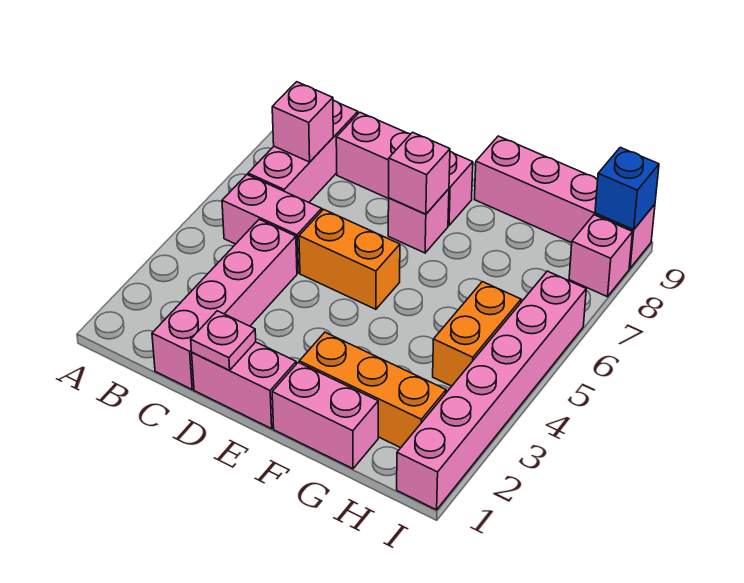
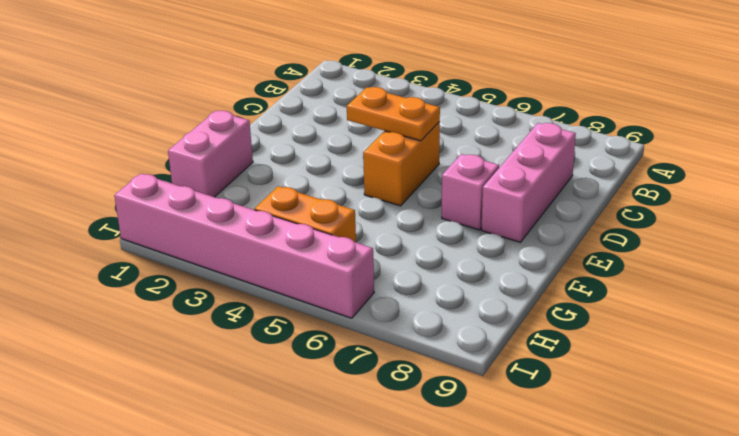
orange 1x2 plate [347,87,440,141] -> none
none -> pink 1x2 brick [222,175,322,273]
none -> pink 1x3 brick [248,100,358,202]
none -> pink 1x4 brick [152,219,297,389]

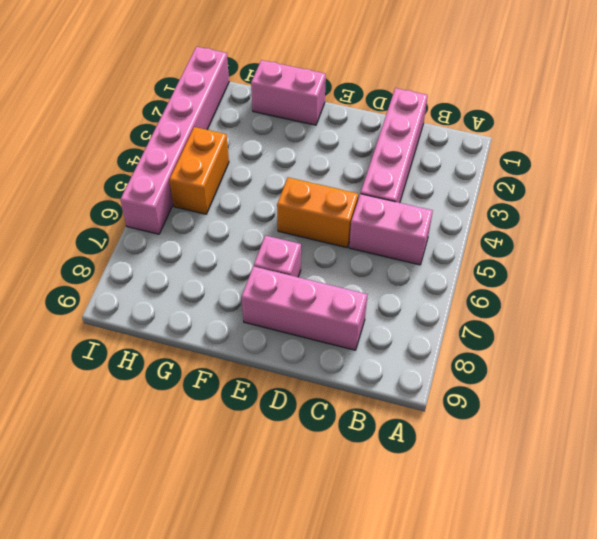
none -> pink 1x3 brick [248,100,358,202]
none -> pink 1x2 brick [192,342,296,429]
none -> orange 1x3 brick [299,332,446,448]

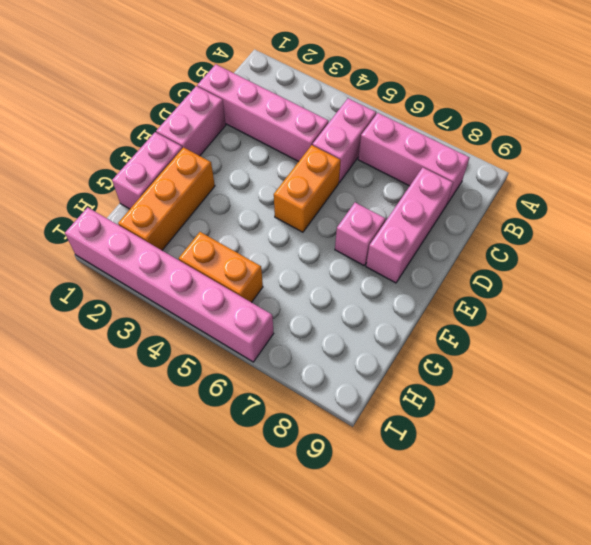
none -> pink 1x4 brick [474,136,655,268]
none -> pink 1x1 brick [569,215,633,297]
none -> pink 1x1 brick [272,82,333,162]

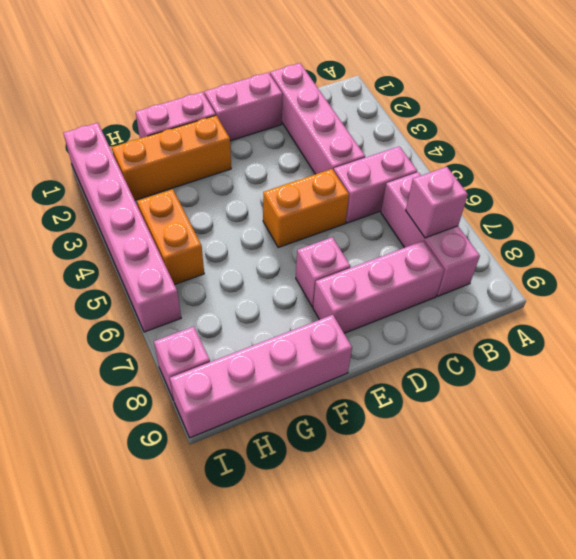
none -> pink 1x1 plate [191,311,256,370]
none -> pink 1x1 brick [389,132,450,214]
none -> blue 1x1 brick [595,147,659,230]

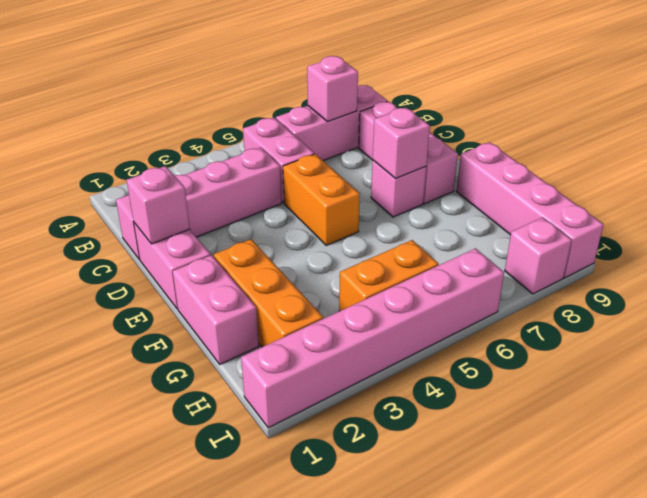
pink 1x1 brick [127,166,190,244] -> pink 1x1 plate [191,311,256,370]
none -> blue 1x1 brick [595,147,659,230]

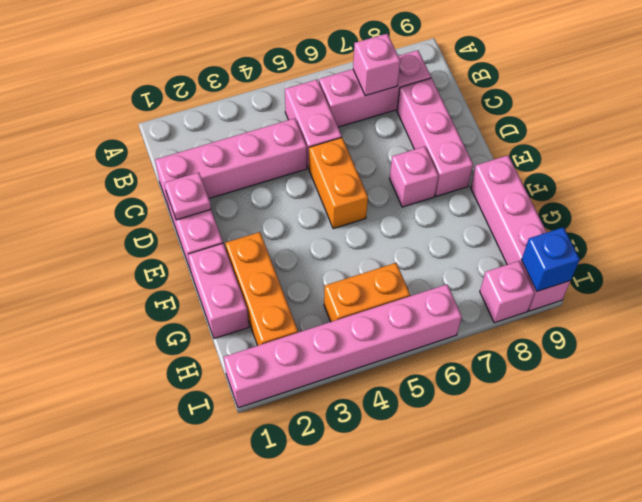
none -> pink 1x1 brick [389,132,450,214]

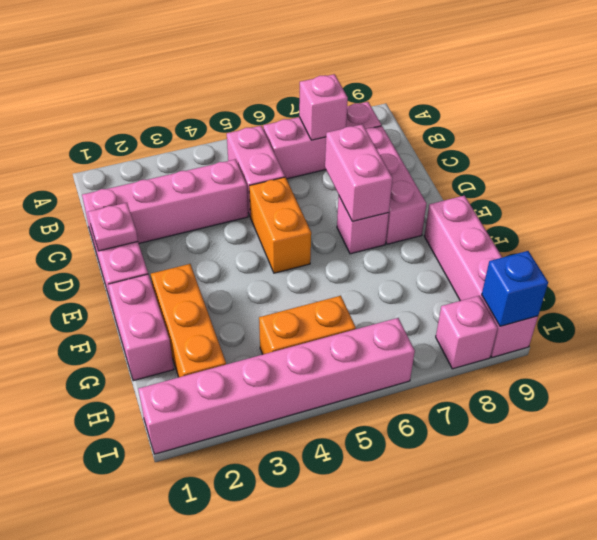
pink 1x2 brick [325,124,393,221] -> pink 1x1 brick [389,132,450,214]

